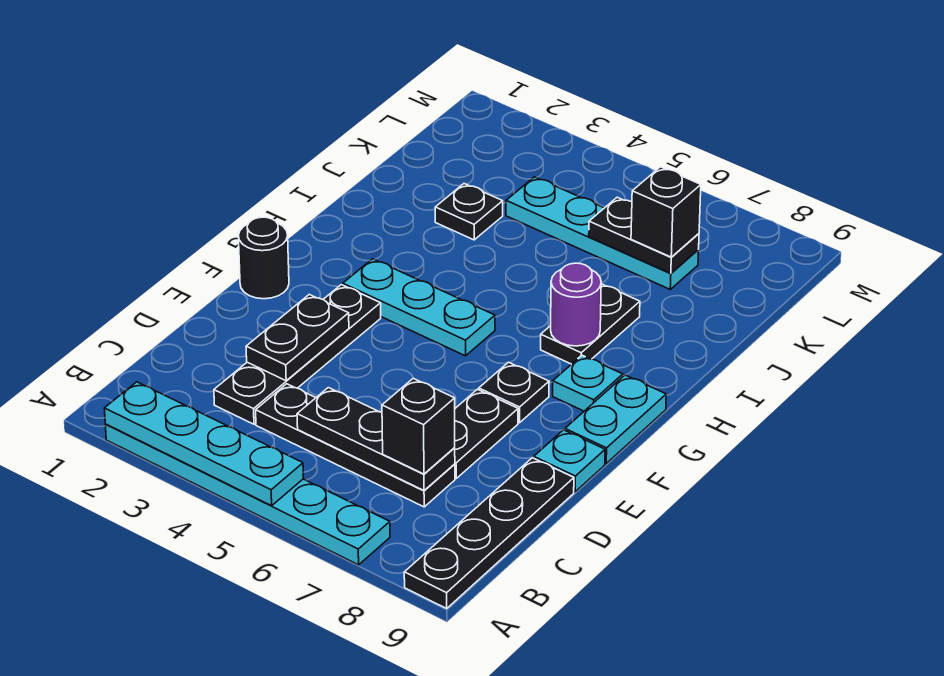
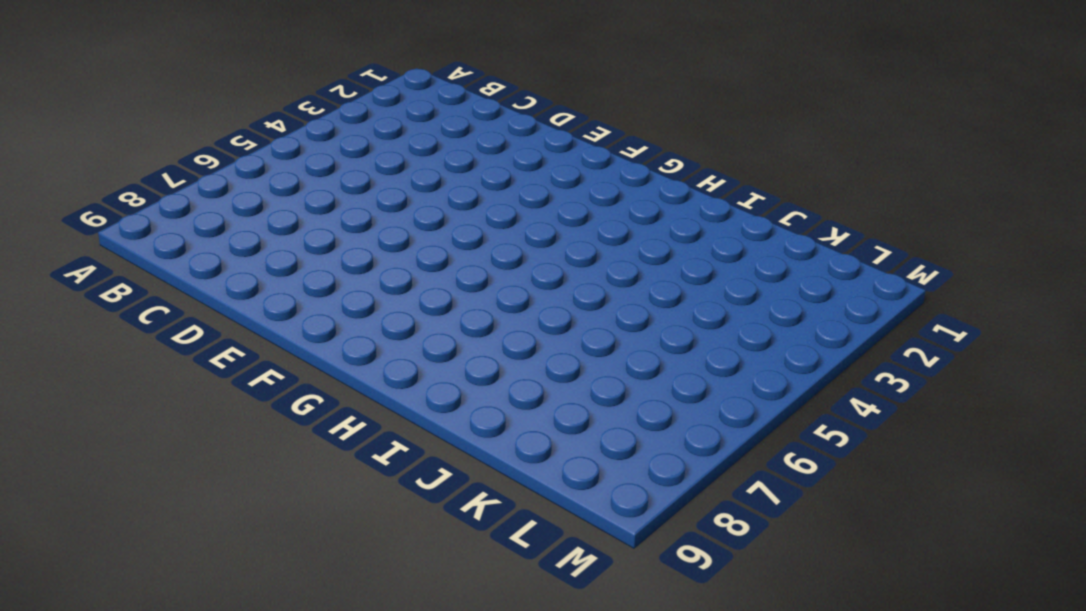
none -> cyan 1x6 plate [105,424,390,565]
none -> black 1x4 plate [404,458,574,608]
none -> black 1x4 plate [214,285,381,424]

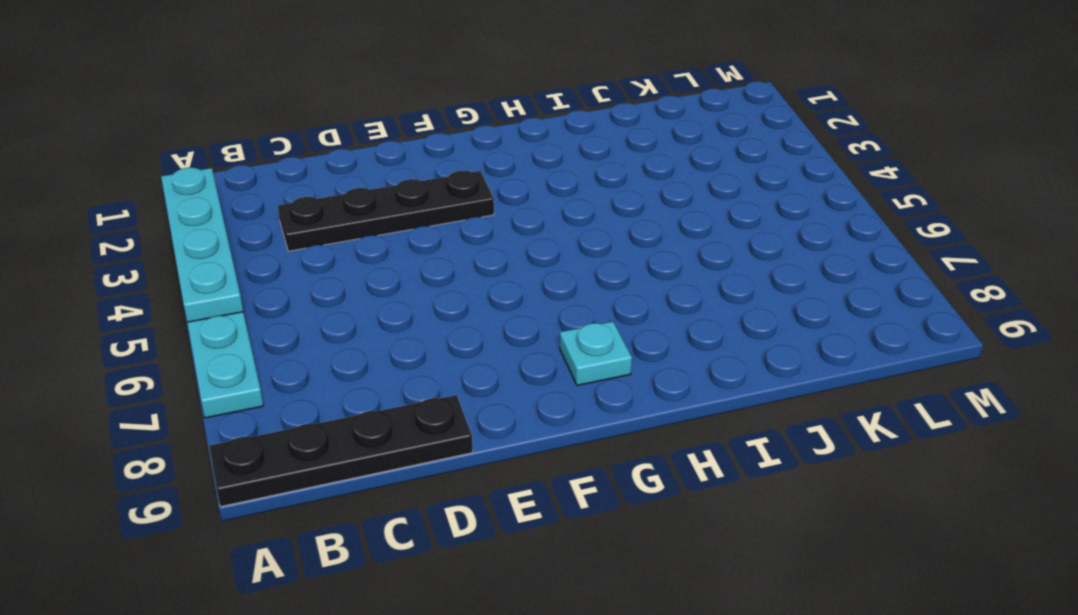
none -> black 1x4 plate [256,384,455,507]
none -> black 1x2 plate [455,389,518,478]
none -> cyan 1x1 plate [534,430,605,492]

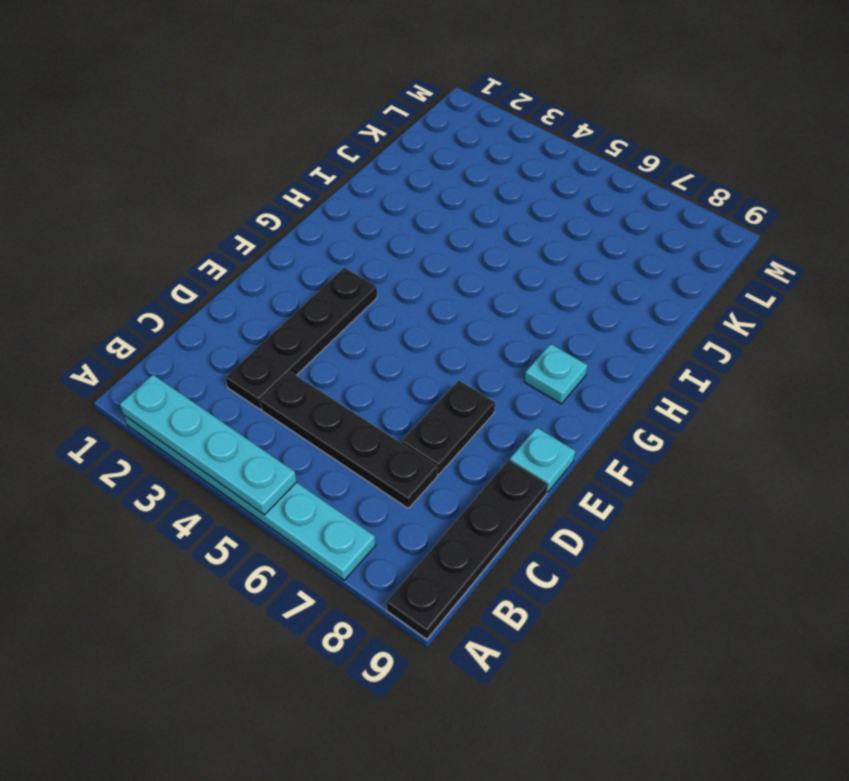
none -> black 1x1 round brick [238,217,289,299]
none -> black 1x1 plate [479,362,549,423]
none -> cyan 1x2 plate [565,375,666,463]

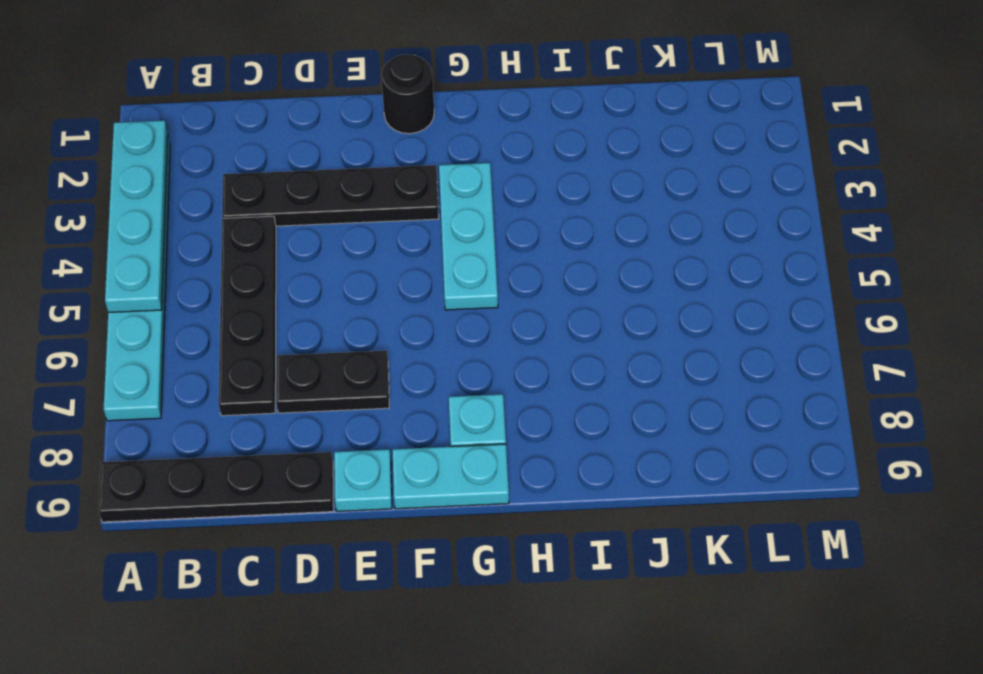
none -> black 1x1 plate [479,362,549,423]
none -> black 1x2 plate [541,284,640,364]
none -> black 1x1 plate [435,184,503,240]

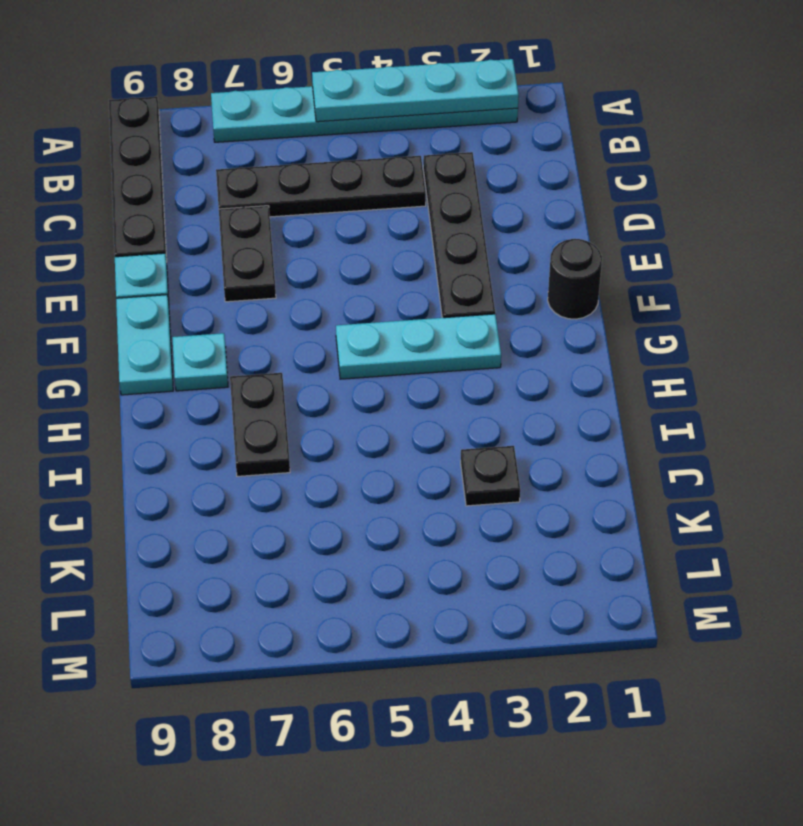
none -> black 1x1 plate [479,362,549,423]
none -> cyan 1x4 plate [506,177,699,289]
none -> black 1x3 plate [297,388,455,490]

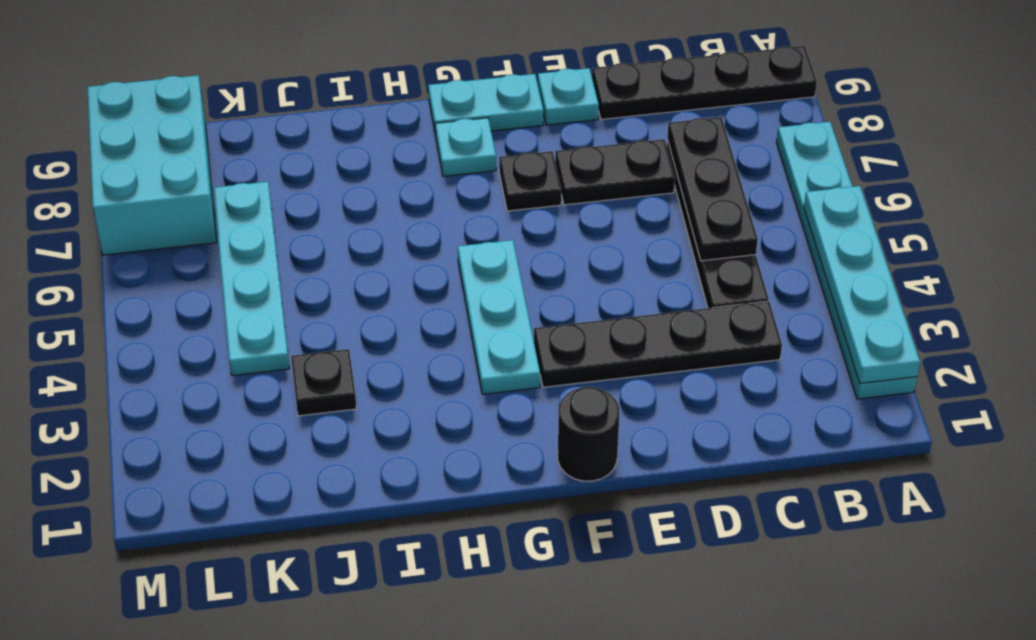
cyan 2x3 brick [87,75,216,255] -> none
none -> black 1x2 plate [541,284,640,364]
none -> black 1x2 plate [246,294,349,381]
none -> purple 1x1 round brick [551,263,601,346]

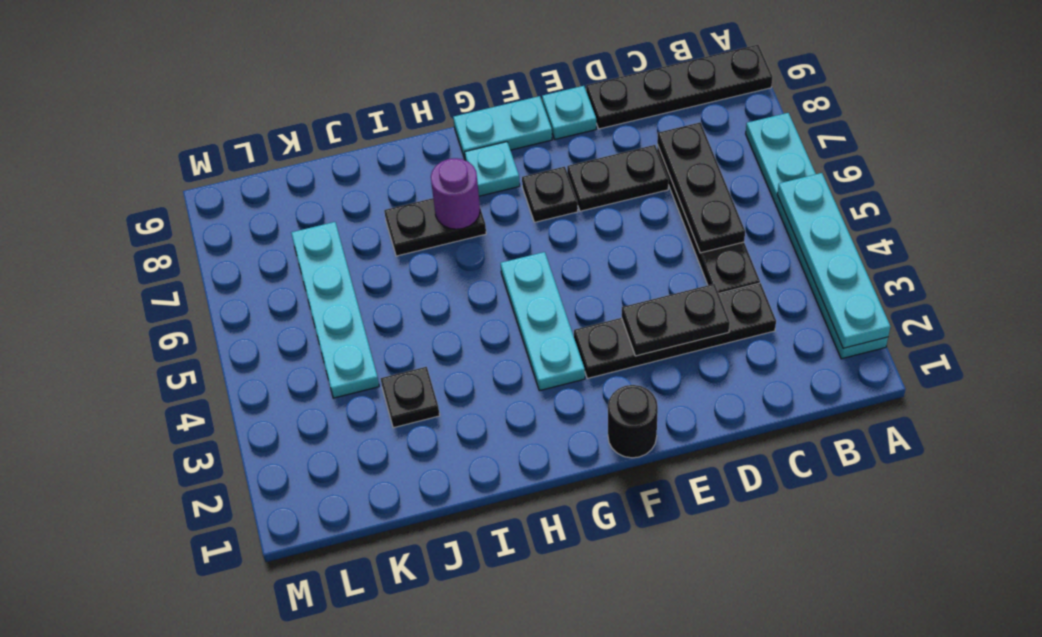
none -> black 1x2 plate [589,197,699,273]
none -> black 1x1 brick [382,378,455,474]
none -> black 1x1 brick [631,167,701,257]

